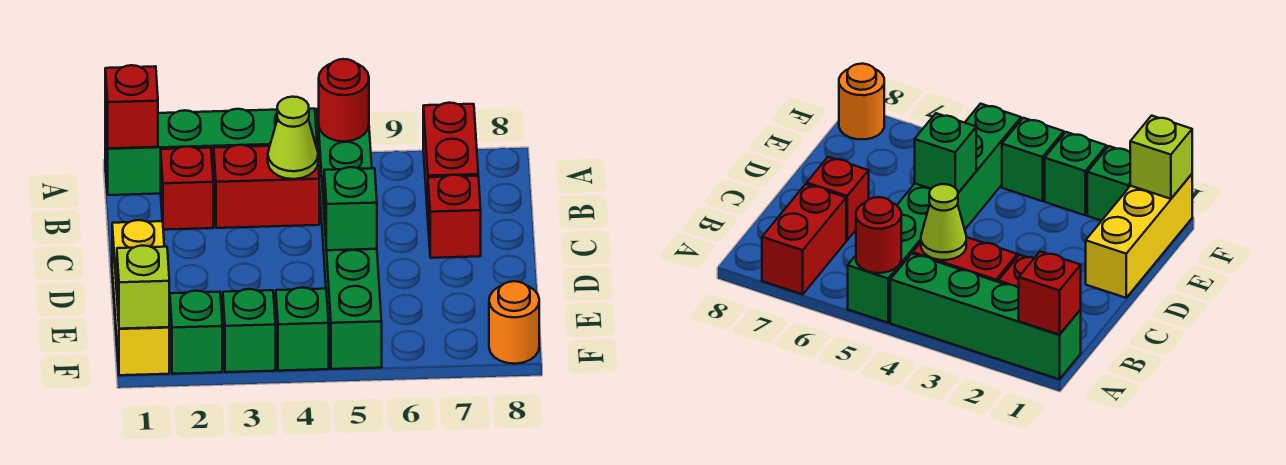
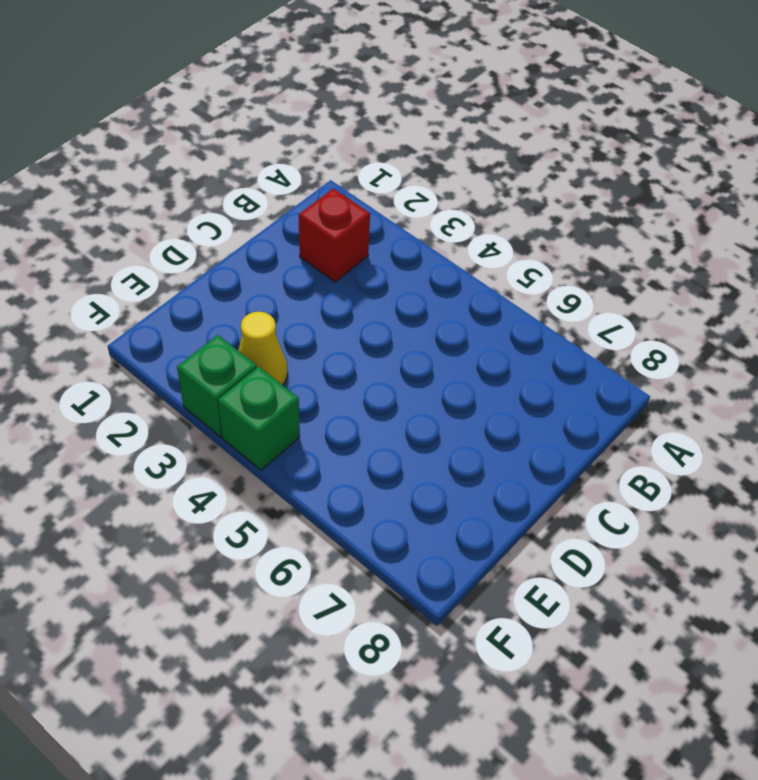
yellow 1x1 cone [238,312,287,385] -> none
none -> green 1x4 brick [105,109,317,195]
none -> green 1x6 brick [317,108,382,369]
none -> red 1x2 brick [423,103,478,215]

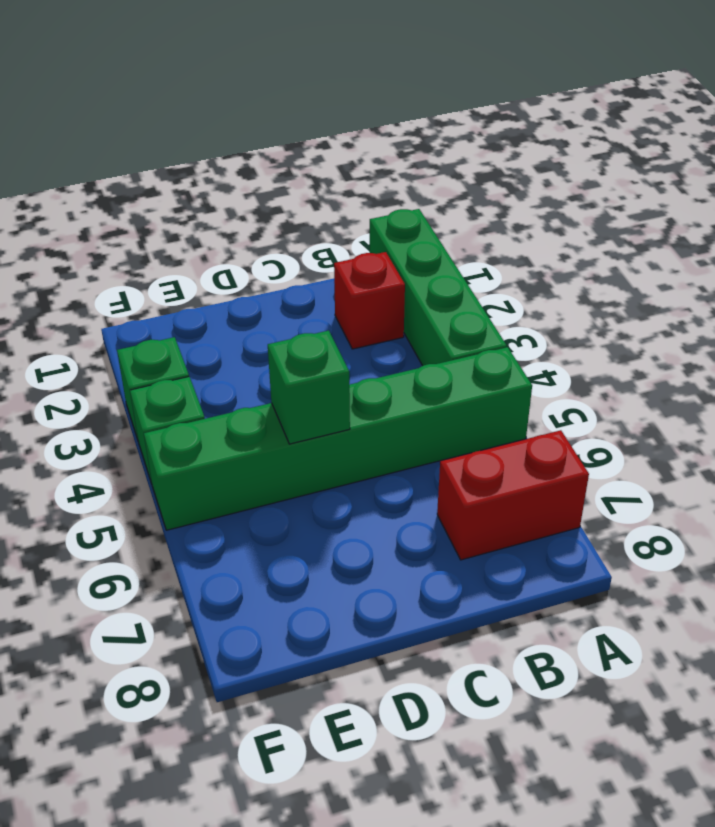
none -> red 1x2 brick [214,145,319,228]
none -> red 1x1 brick [428,175,481,258]
none -> yellow 1x3 brick [112,220,169,375]

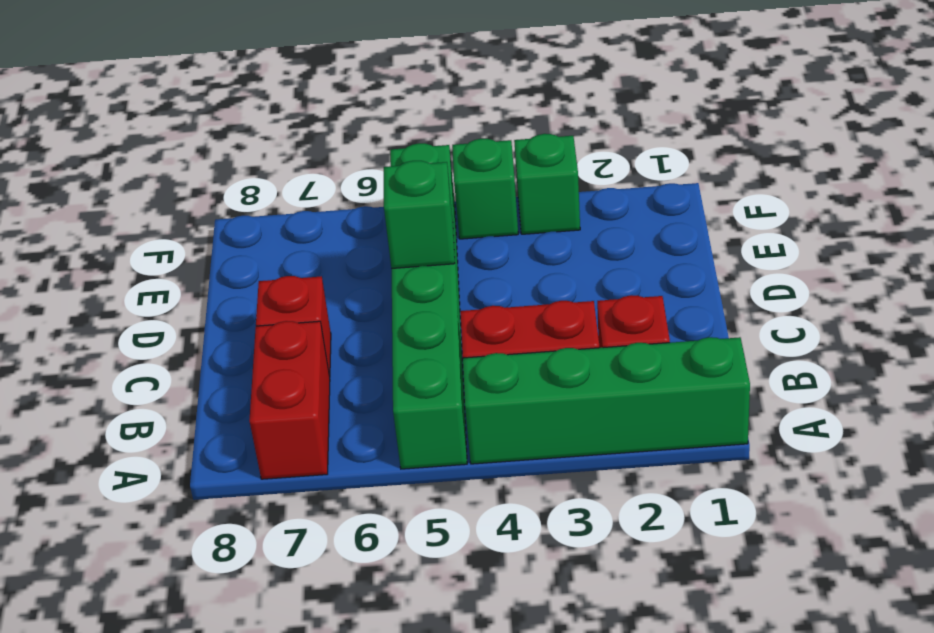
none -> yellow 1x3 brick [112,220,169,375]
none -> green 1x1 brick [170,291,222,374]
none -> orange 1x1 round brick [489,281,539,364]

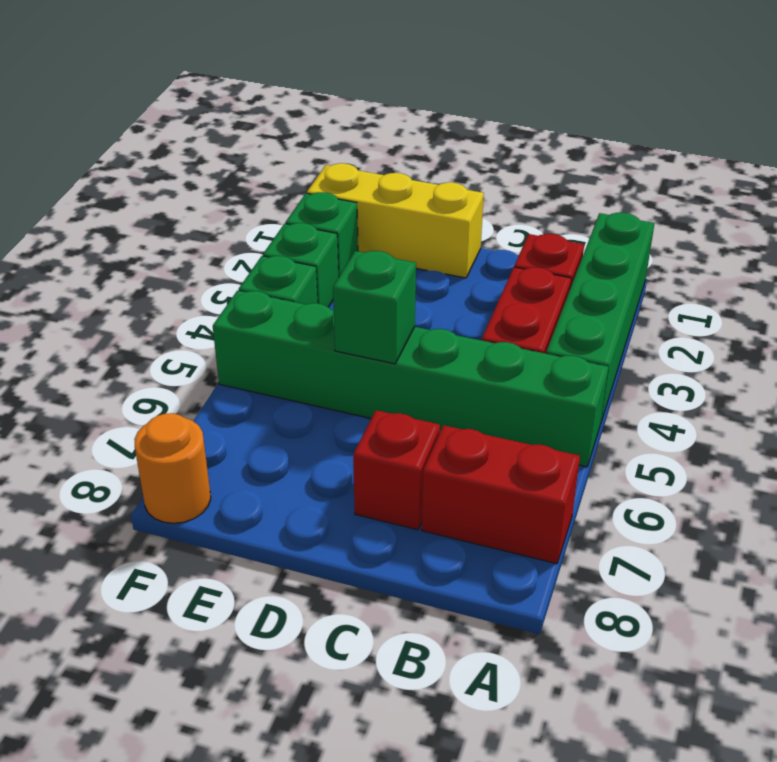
none -> red 1x1 brick [105,65,158,148]
none -> red 1x1 round brick [319,59,369,141]
none -> lime 1x1 cone [268,97,318,179]

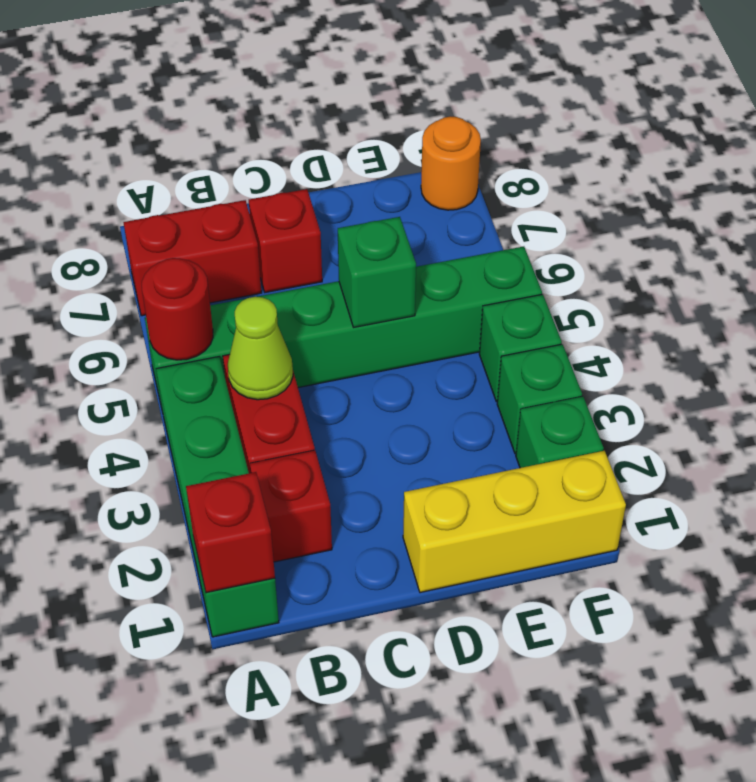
none -> lime 1x1 brick [117,246,169,329]

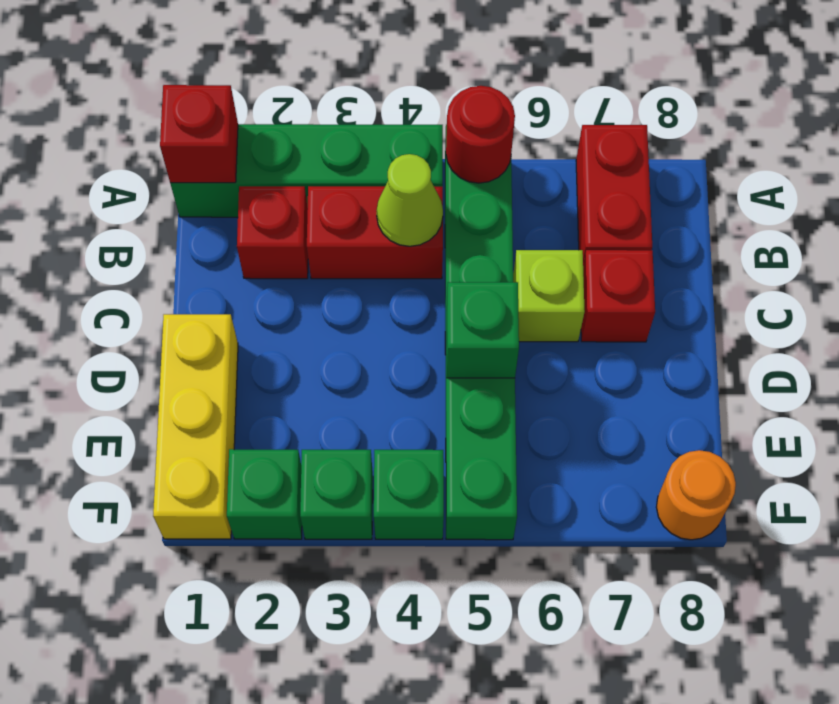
lime 1x1 brick [513,250,585,342] -> lime 1x1 brick moved to [117,246,169,329]

